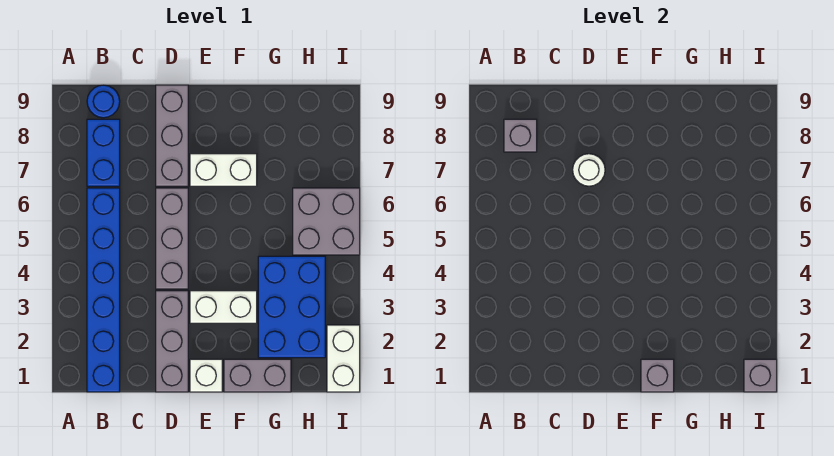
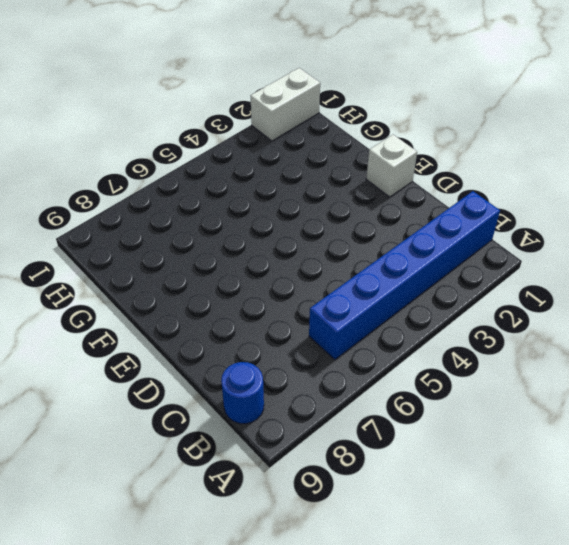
none -> blue 1x2 brick [87,119,120,186]
none -> grey 1x3 brick [156,291,188,392]
none -> grey 1x3 brick [156,188,188,289]

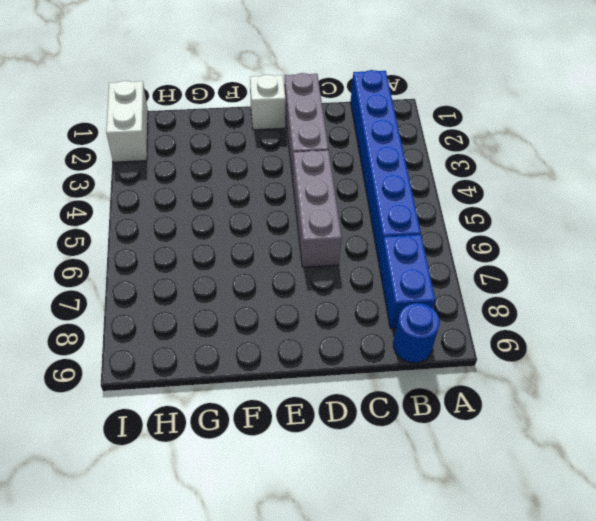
none -> grey 1x3 brick [156,85,188,186]
none -> white 1x2 brick [190,291,257,323]
none -> white 1x2 brick [190,154,257,186]

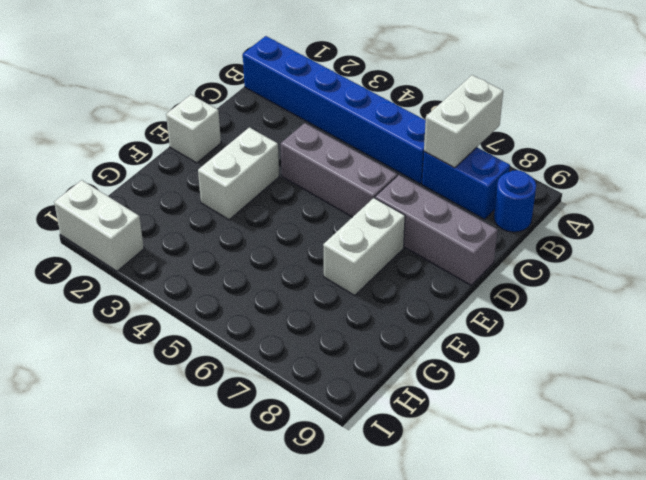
white 1x2 brick [424,75,503,168] -> none
none -> grey 1x3 brick [156,291,188,392]
none -> grey 1x2 brick [224,359,291,392]
none -> blue 2x3 brick [258,256,325,358]

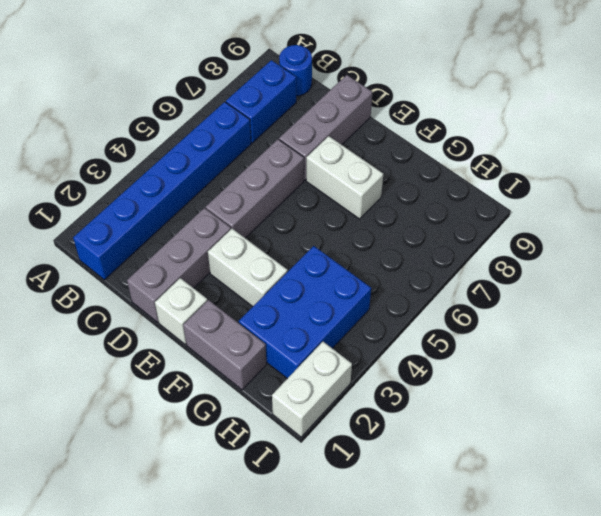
none -> grey 2x2 brick [293,188,360,255]
none -> grey 1x1 brick [504,119,537,152]
none -> white 1x1 round brick [573,154,605,186]

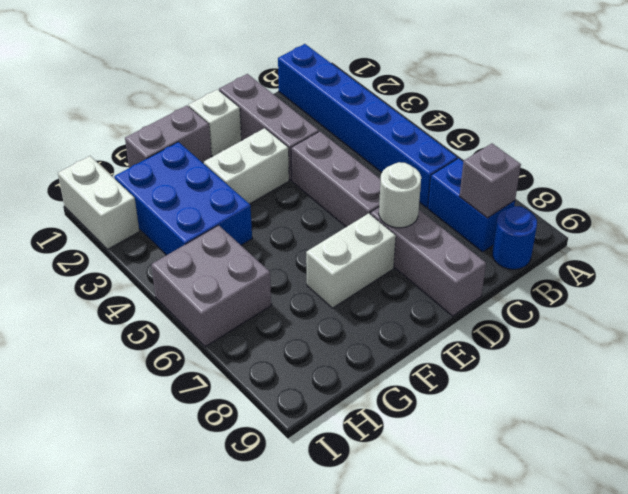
none -> grey 1x1 brick [641,359,674,392]
none -> grey 1x1 brick [744,359,777,392]

